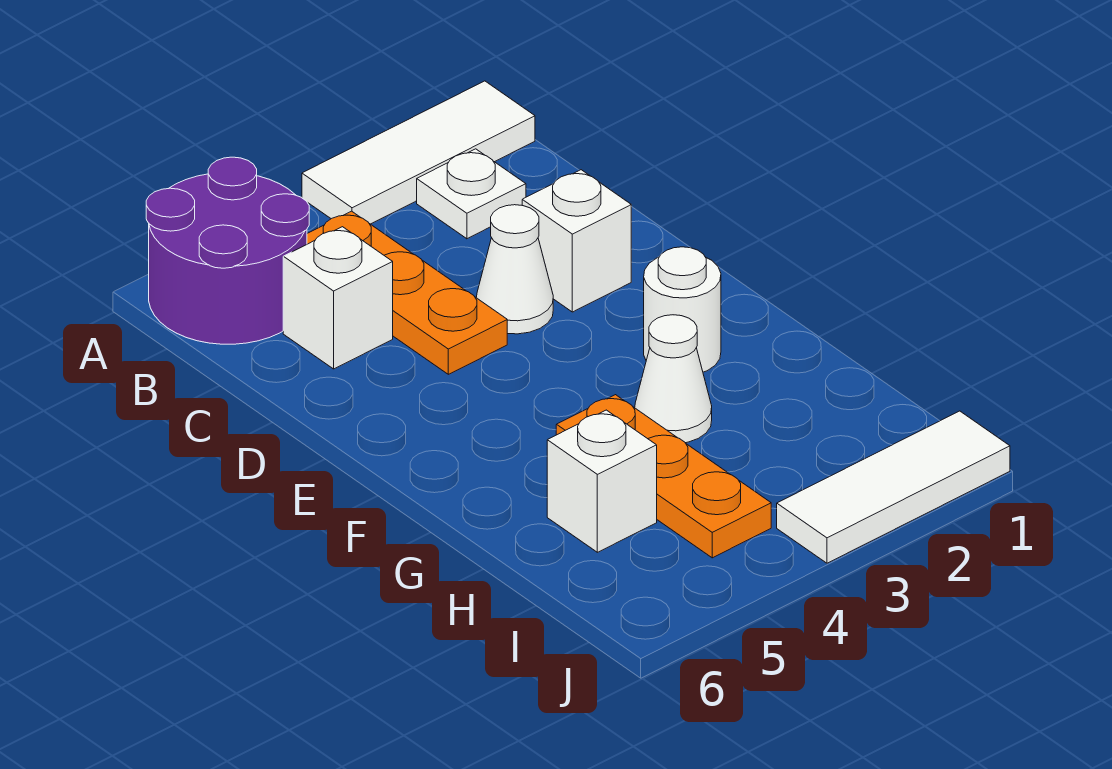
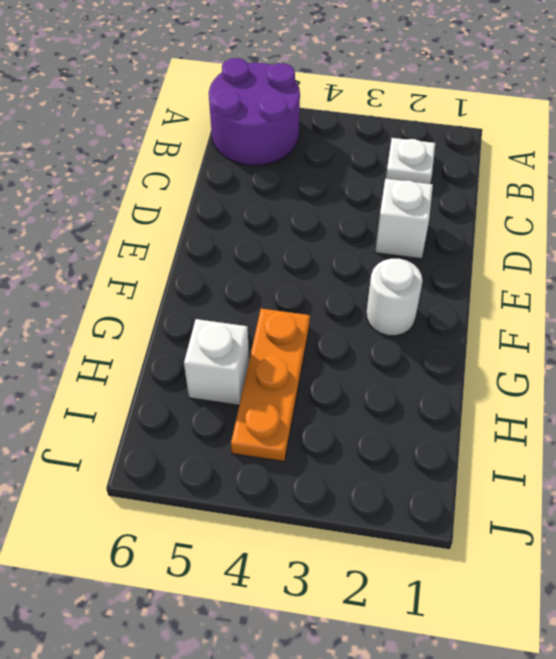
none -> white 1x3 tile [302,81,535,224]
none -> orange 1x3 plate [307,211,507,374]
none -> white 1x1 brick [283,227,393,369]

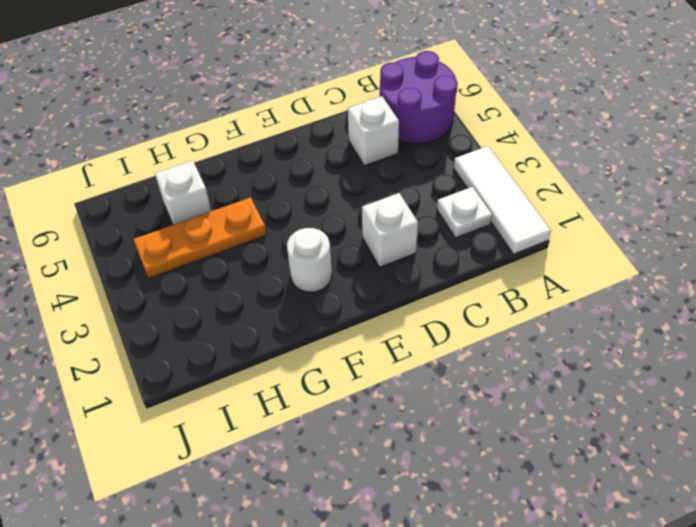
none -> orange 1x3 plate [307,211,507,374]
none -> white 1x1 cone [476,205,553,334]
none -> white 1x1 cone [635,315,712,443]

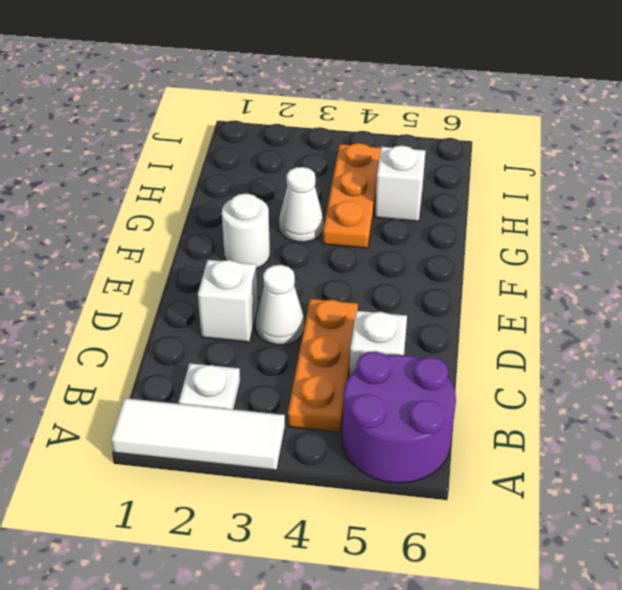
none -> white 1x3 tile [777,411,1010,563]

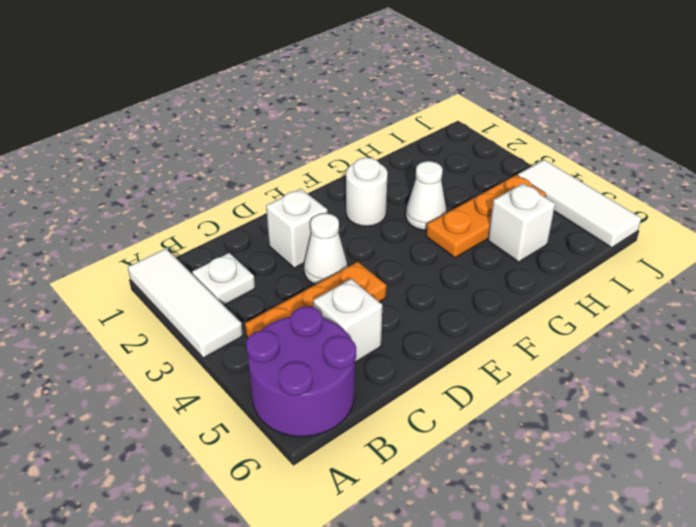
white 1x3 tile [518,160,641,248] -> white 1x3 tile moved to [777,411,1010,563]

